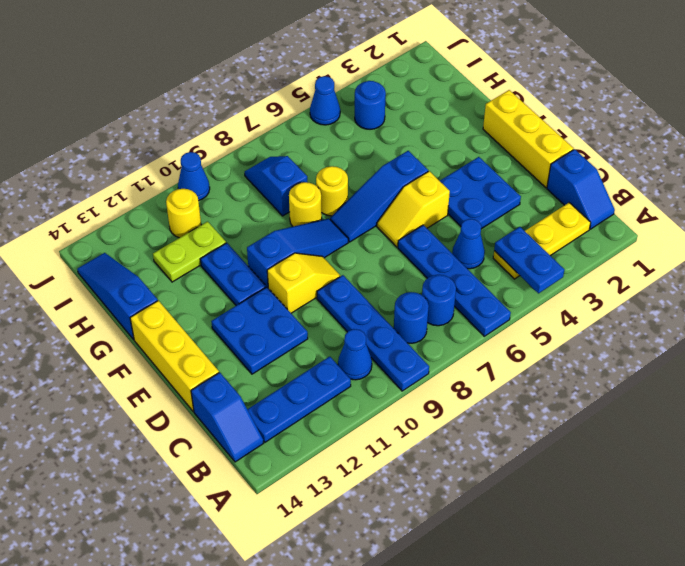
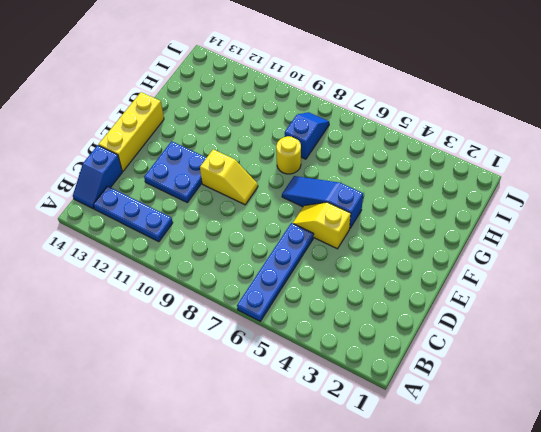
none -> blue 1x4 plate [317,275,429,391]
none -> blue 1x2 slope [547,149,615,229]
none -> yellow 1x3 plate [493,203,591,279]

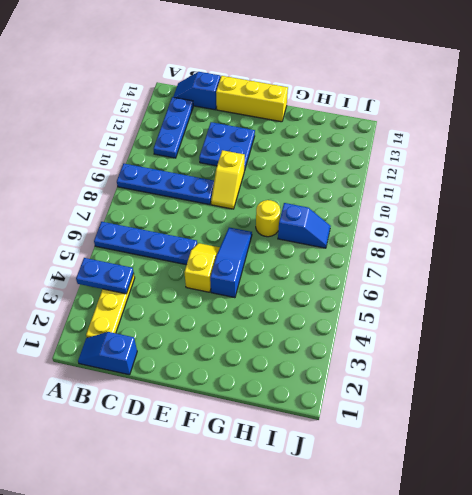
none -> blue 1x1 round brick [422,275,456,326]
none -> blue 1x1 round brick [394,292,429,343]
none -> blue 1x1 cone [338,329,372,380]

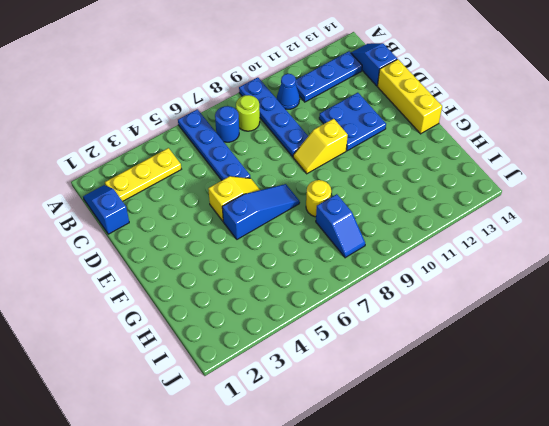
lime 1x1 round brick [236,95,260,131] -> blue 1x1 round brick [394,292,429,343]
none -> blue 1x1 cone [452,219,485,269]
none -> yellow 1x3 brick [483,90,573,188]
none -> blue 2x2 plate [440,157,521,229]

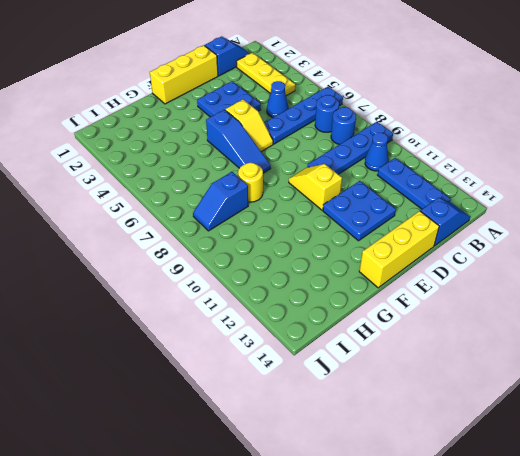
none -> blue 1x3 slope [247,218,348,287]
none -> blue 1x2 plate [200,243,266,306]
none -> yellow 1x1 round brick [316,166,348,216]

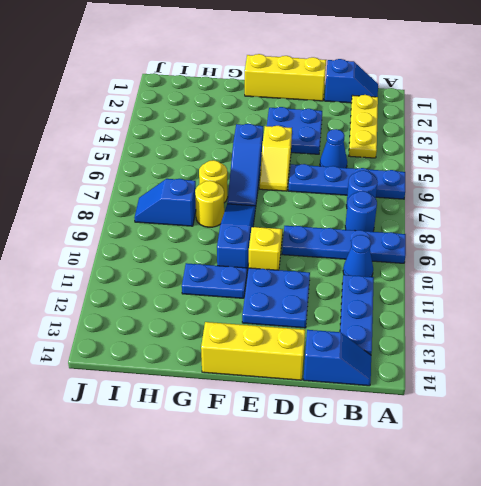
none -> blue 1x3 slope [77,253,158,340]
none -> lime 1x2 plate [153,222,226,282]
none -> blue 1x1 round brick [355,81,386,129]

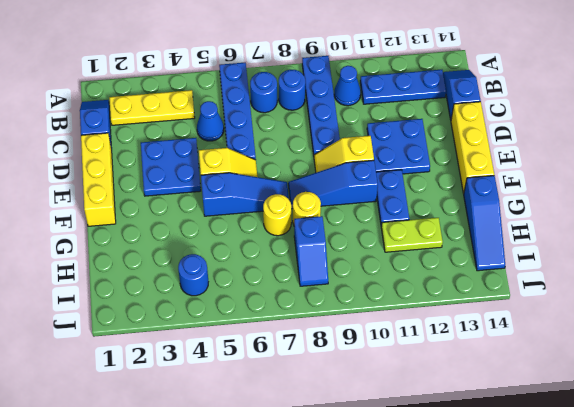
none -> yellow 1x1 round brick [166,189,201,238]
none -> blue 1x1 cone [310,76,340,125]
none -> blue 1x1 cone [178,152,210,201]

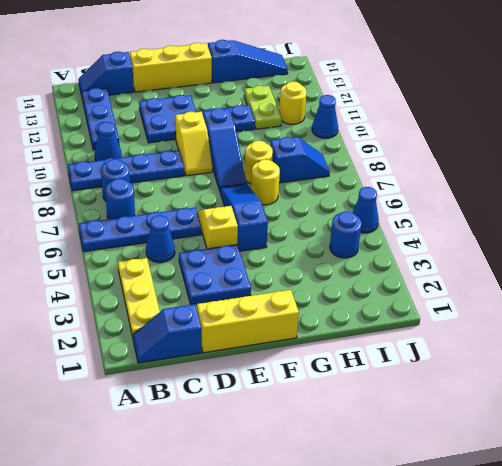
none -> blue 1x2 plate [494,227,564,293]

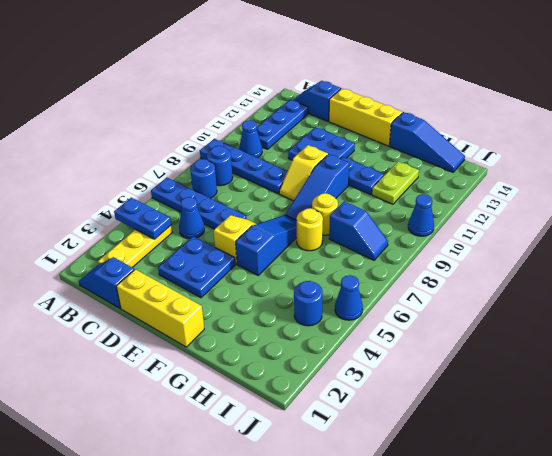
none -> yellow 1x1 round brick [166,189,201,238]

